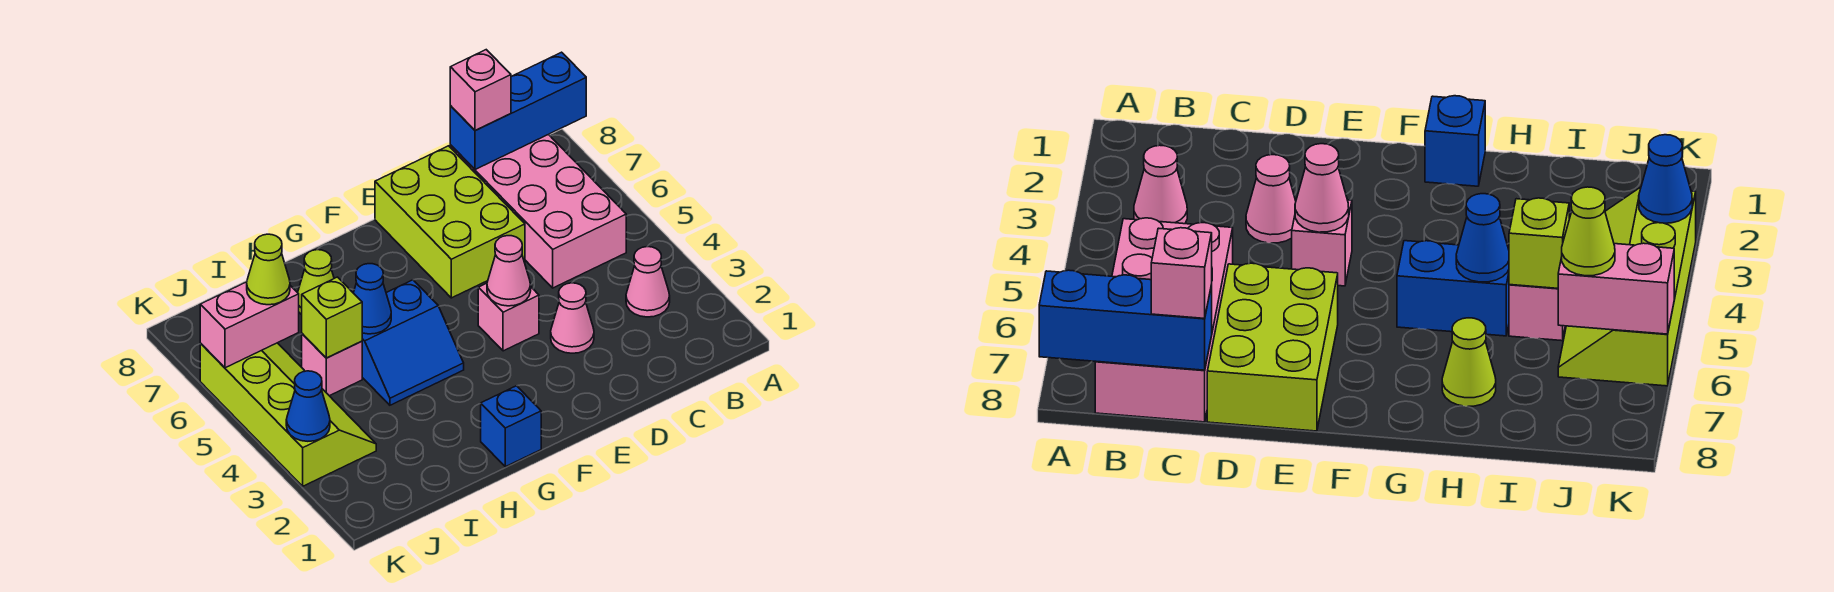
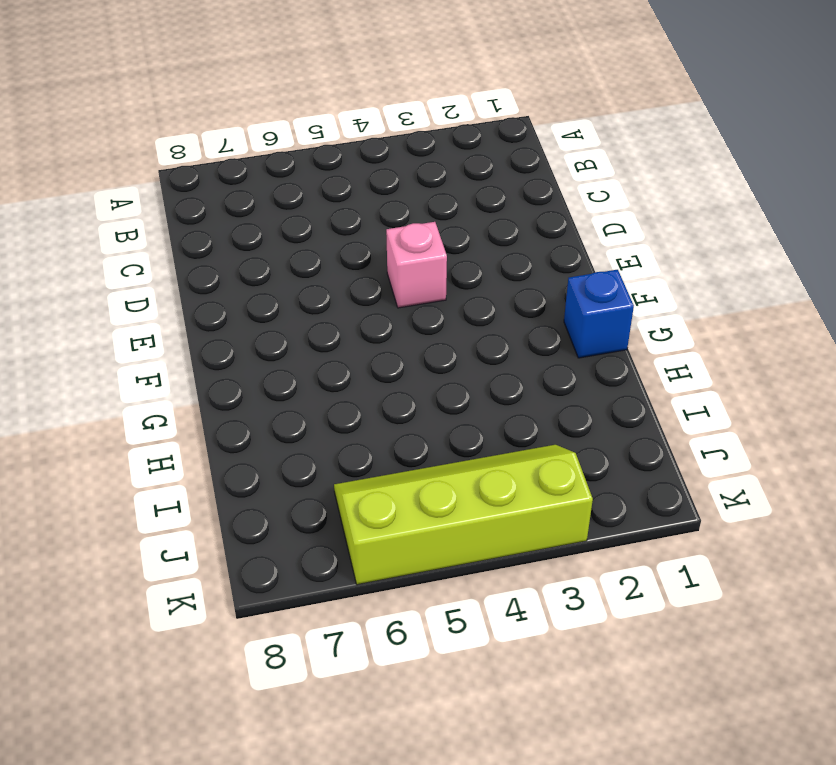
none -> pink 1x1 cone [626,247,670,317]
none -> pink 2x4 brick [450,134,626,288]
none -> pink 1x1 cone [551,283,594,353]

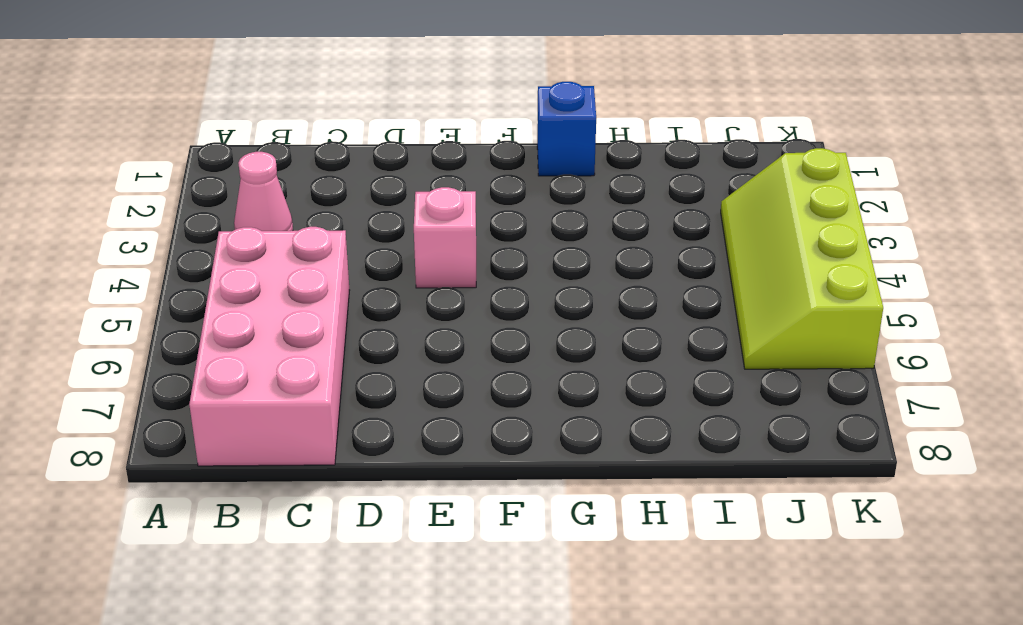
none -> pink 1x1 cone [551,283,594,353]
none -> lime 2x3 brick [375,146,525,298]
none -> blue 2x2 slope [362,280,464,405]

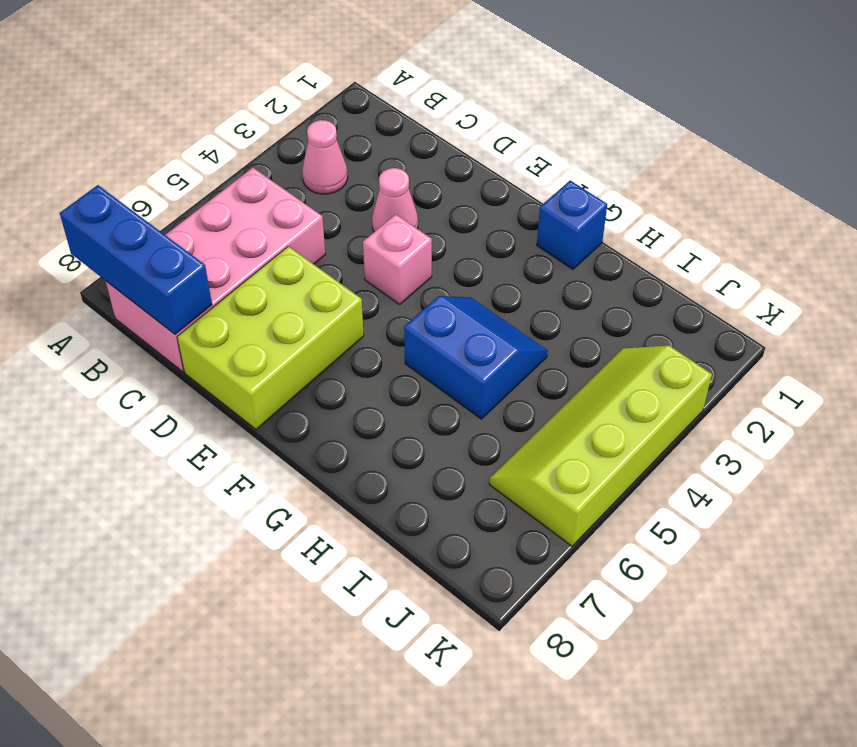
none -> lime 1x1 cone [298,250,334,315]
none -> pink 1x1 brick [302,334,362,396]
none -> pink 1x1 cone [487,236,531,306]

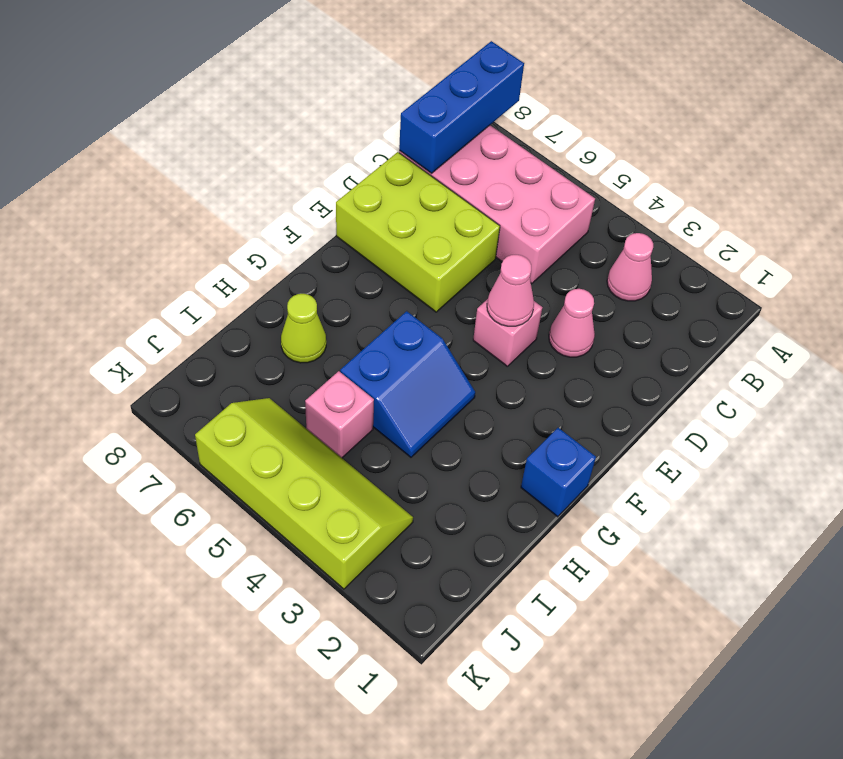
none -> blue 1x1 cone [353,264,391,334]
none -> lime 1x1 brick [302,277,362,358]
none -> pink 1x2 brick [200,282,299,368]

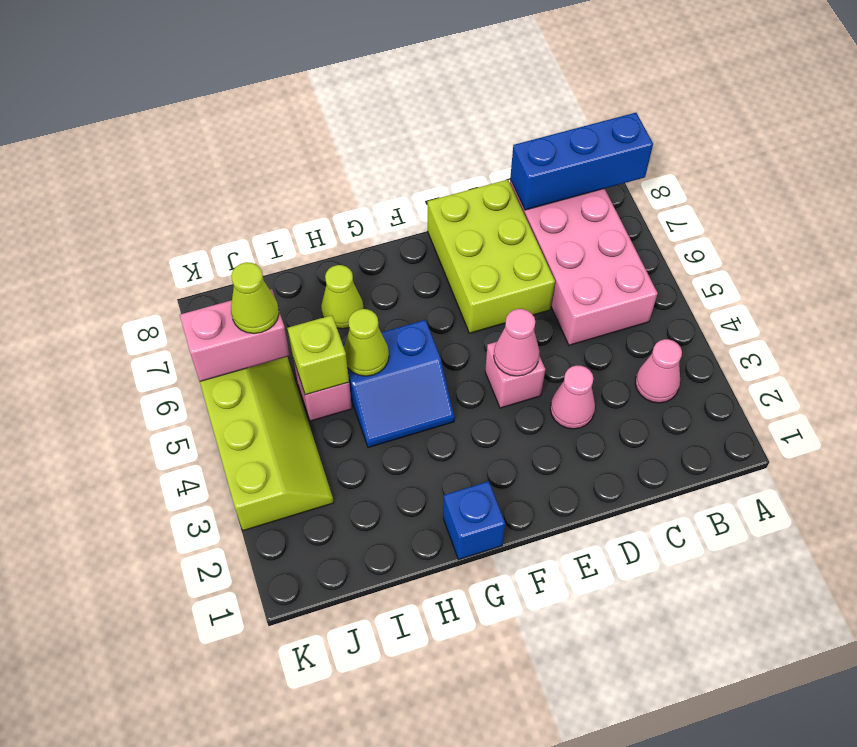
lime 1x1 cone [344,309,389,376] -> blue 1x1 cone [353,264,391,334]
none -> blue 1x1 cone [286,371,330,441]
none -> pink 1x1 brick [450,50,511,131]

